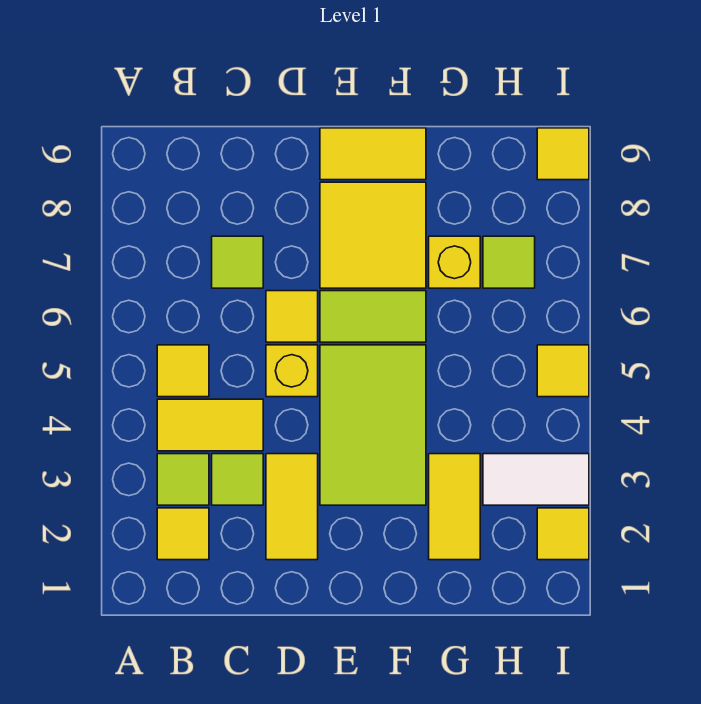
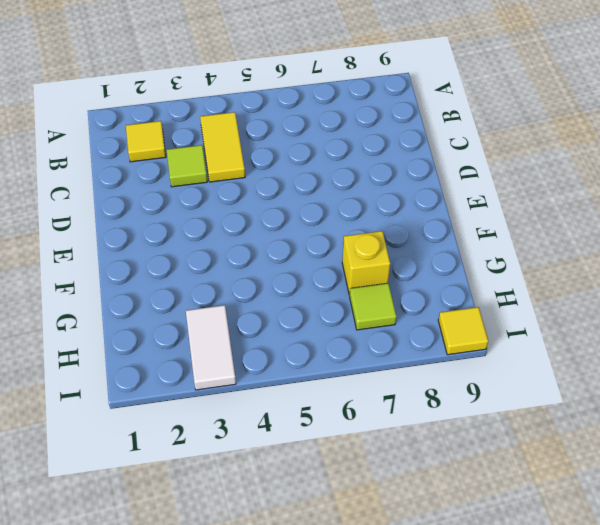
none -> lime 1x1 tile [157,454,209,505]
none -> yellow 1x1 tile [157,345,209,397]
none -> lime 1x1 tile [212,236,263,288]

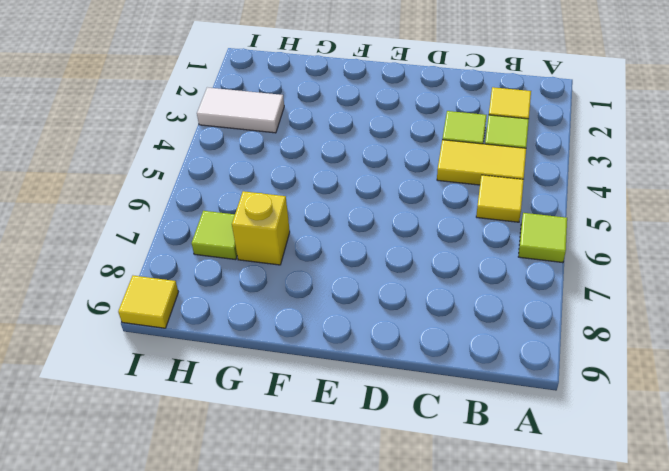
lime 1x1 tile [518,213,567,263] -> lime 1x1 tile moved to [212,236,263,288]
none -> yellow 1x2 tile [266,454,318,560]
none -> yellow 1x1 brick [266,345,318,397]
none -> yellow 1x1 tile [266,291,318,342]

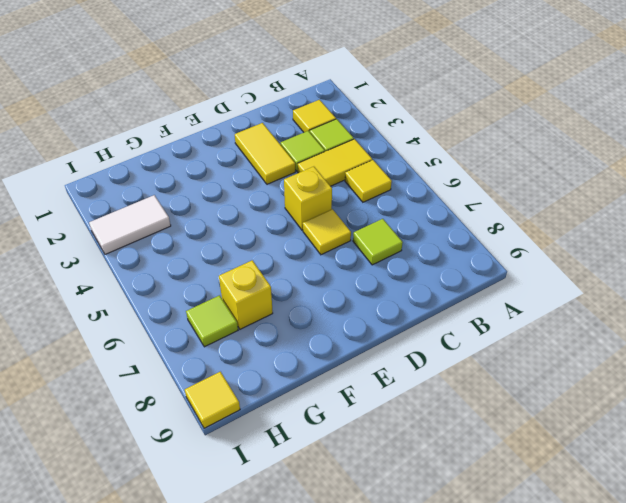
none -> lime 2x3 tile [320,345,426,505]
none -> lime 1x2 tile [320,291,426,342]
none -> yellow 2x2 tile [320,182,426,288]

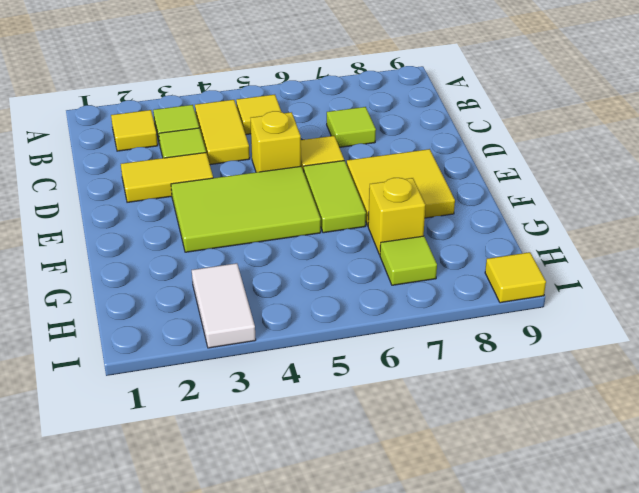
none -> yellow 1x2 tile [320,128,426,180]
none -> yellow 1x2 tile [429,454,480,560]
none -> yellow 1x1 tile [537,508,589,560]

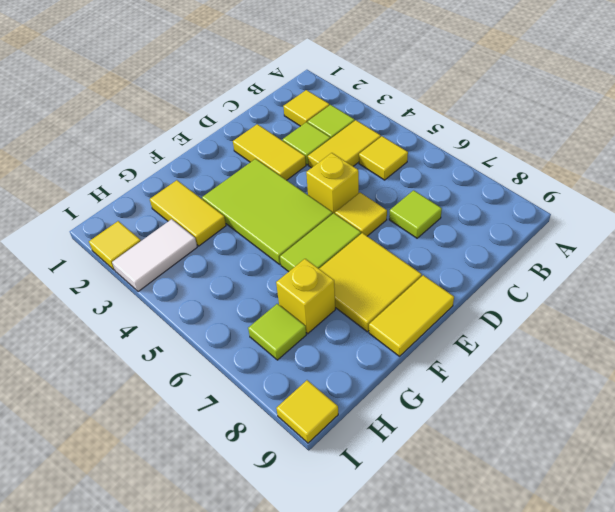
none -> yellow 1x1 tile [537,345,589,397]

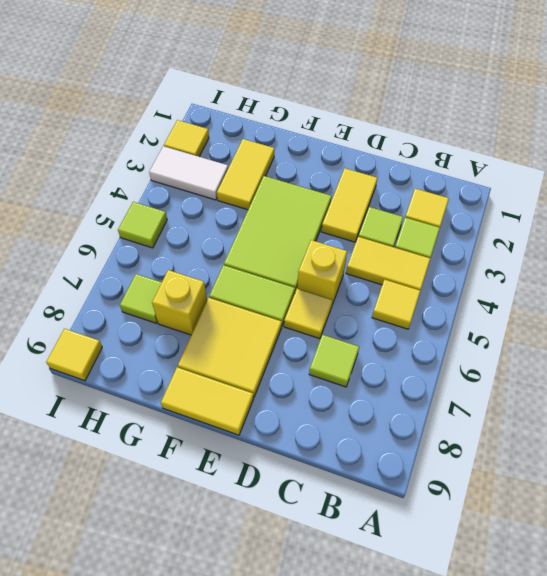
lime 1x1 tile [118,202,167,248] -> yellow 1x1 tile [537,345,589,397]

